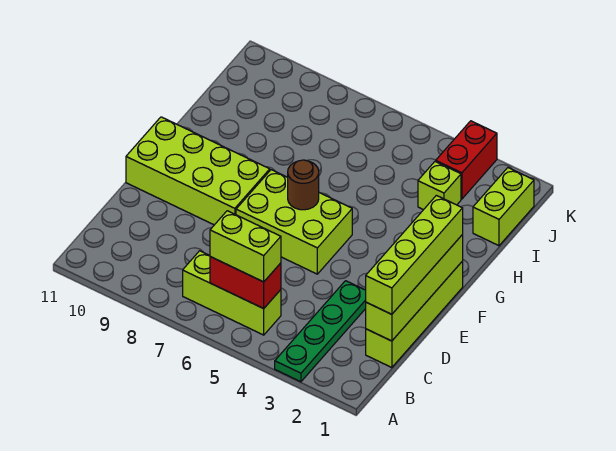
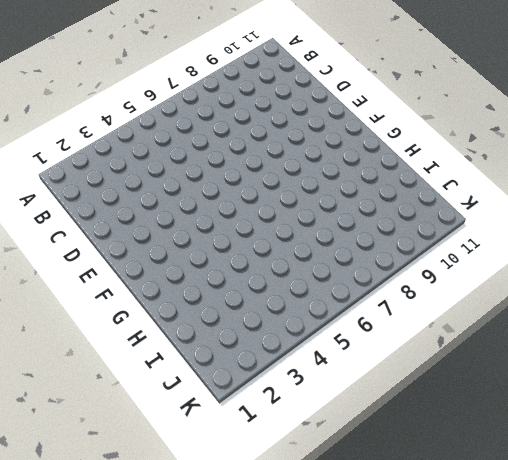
none -> green 1x4 plate [275,281,366,382]
none -> lime 1x3 brick [183,251,281,335]
none -> lime 1x4 brick [366,261,463,368]

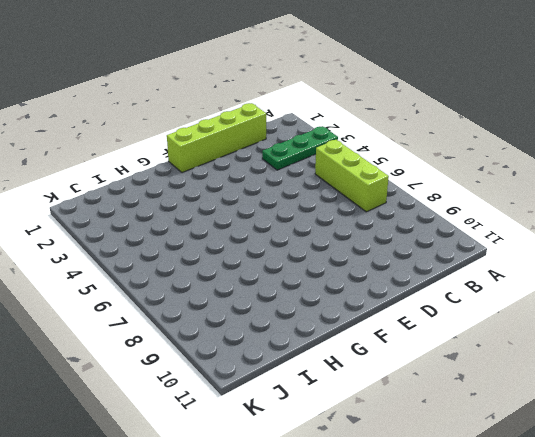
green 1x3 plate [262,126,338,170] -> green 1x4 plate [275,281,366,382]
none -> lime 2x3 brick [236,170,352,274]
none -> lime 2x4 brick [126,117,270,225]
none -> lime 1x2 brick [473,168,534,246]

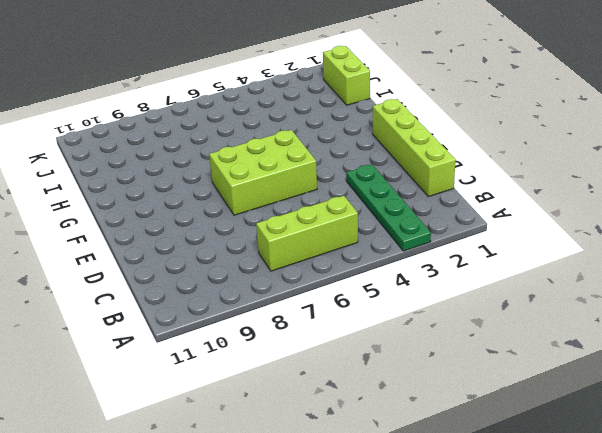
none -> lime 2x4 brick [126,117,270,225]
none -> lime 1x1 brick [418,161,461,210]
none -> red 1x2 brick [436,121,497,199]

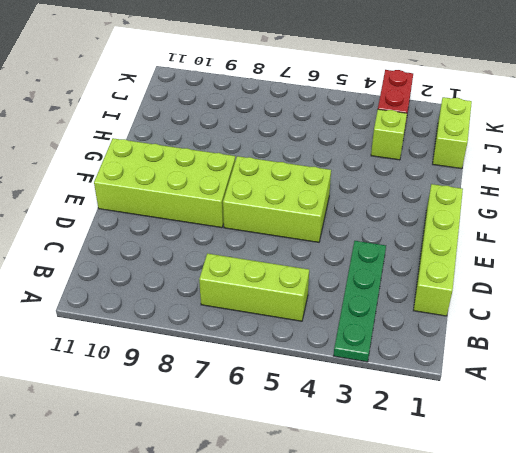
none -> red 1x2 brick [210,257,281,308]
none -> lime 1x4 brick [366,235,463,341]
none -> brown 1x1 round brick [288,160,319,210]

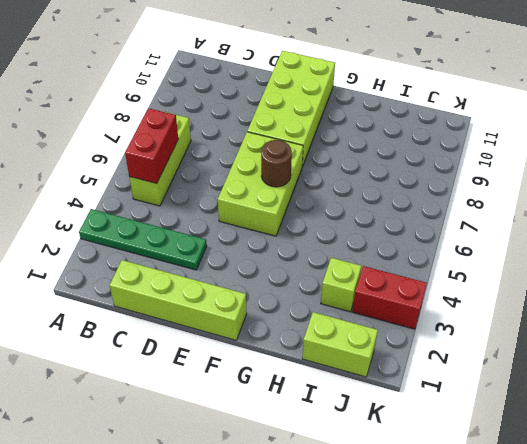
none -> lime 1x4 brick [366,235,463,341]
none -> lime 1x2 brick [210,211,281,282]
none -> lime 1x4 brick [366,195,463,314]

